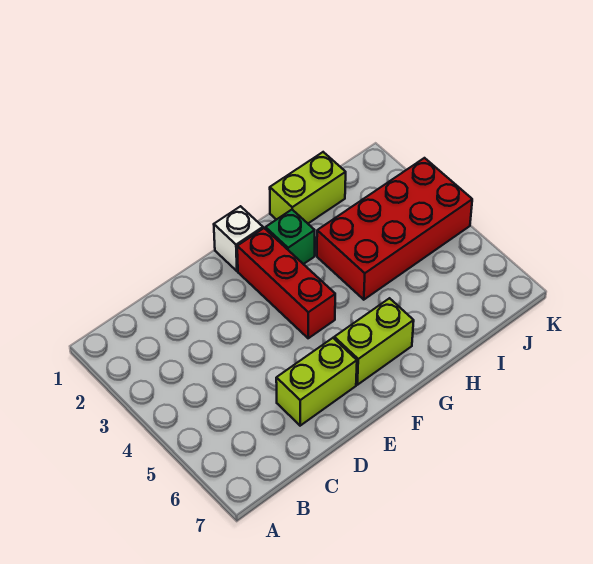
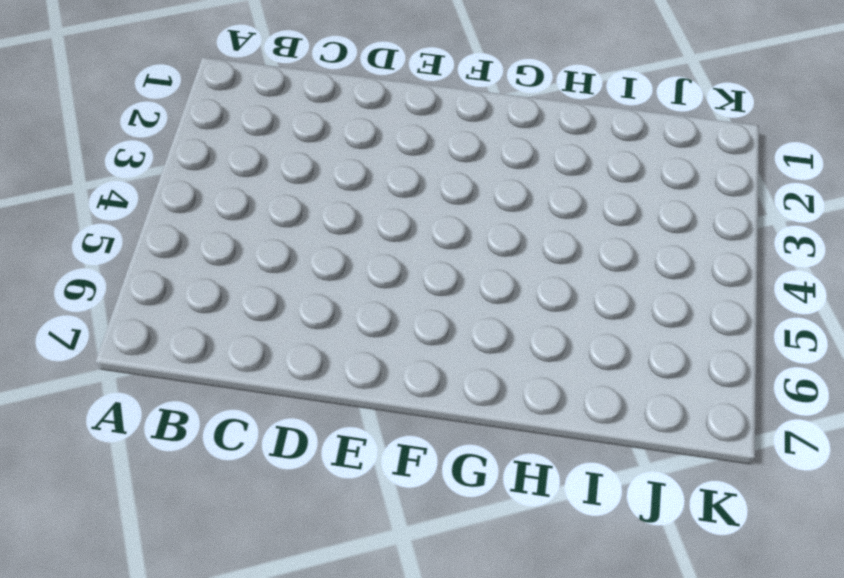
none -> lime 1x2 brick [276,338,357,426]
none -> white 1x1 brick [214,206,263,271]

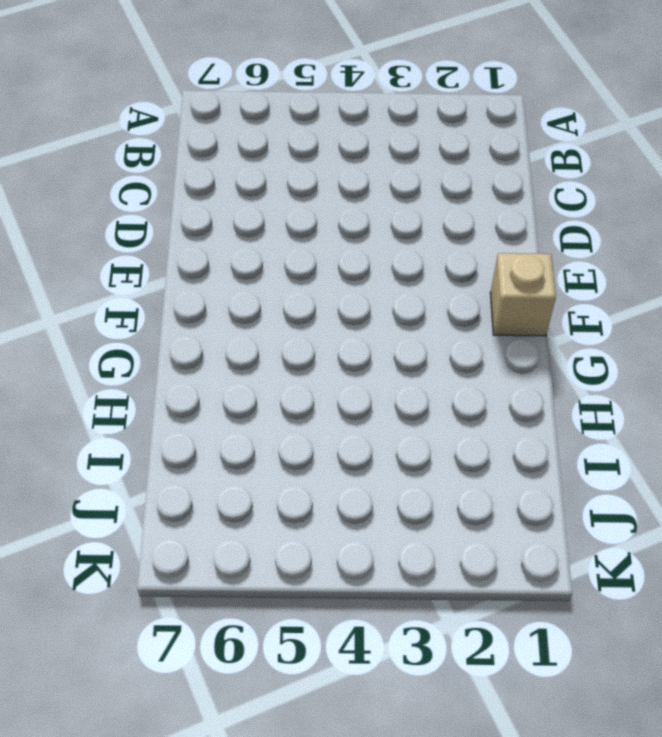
tan 1x1 brick [490,253,556,336] -> white 1x1 brick [214,206,263,271]
none -> lime 1x2 brick [276,338,357,426]
none -> red 1x3 brick [237,228,335,338]

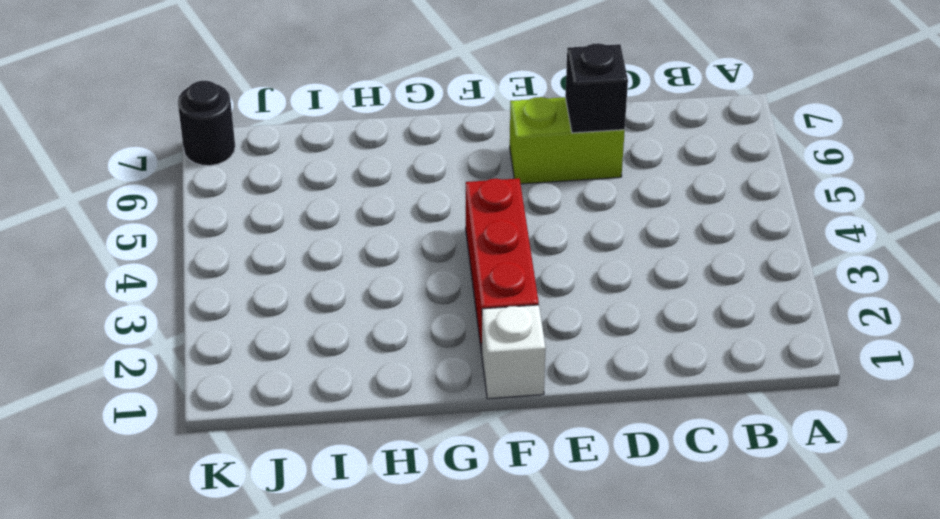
black 1x1 brick [565,43,628,133] -> none
black 1x1 round brick [178,81,235,166] -> none
none -> lime 1x2 brick [334,298,414,385]
none -> green 1x1 brick [265,210,315,264]

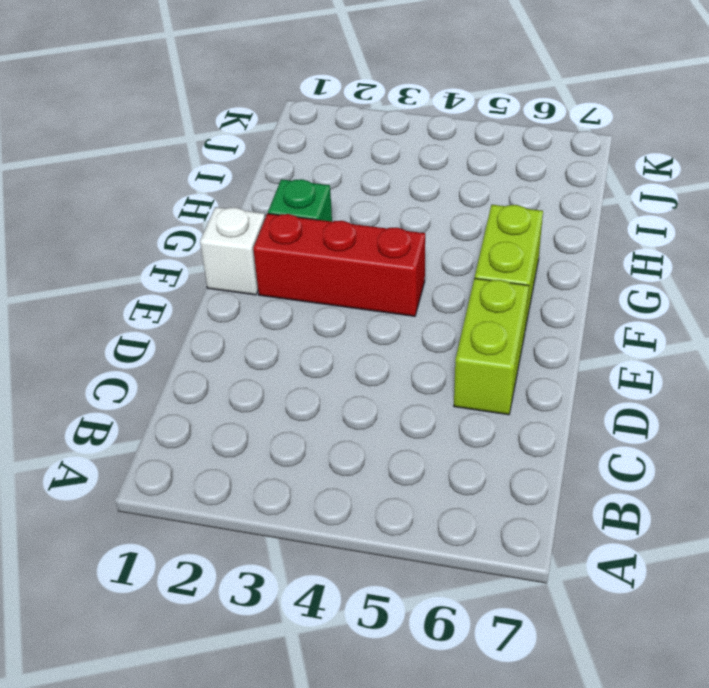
none -> lime 1x2 brick [270,152,346,223]
none -> red 2x4 brick [317,158,472,300]

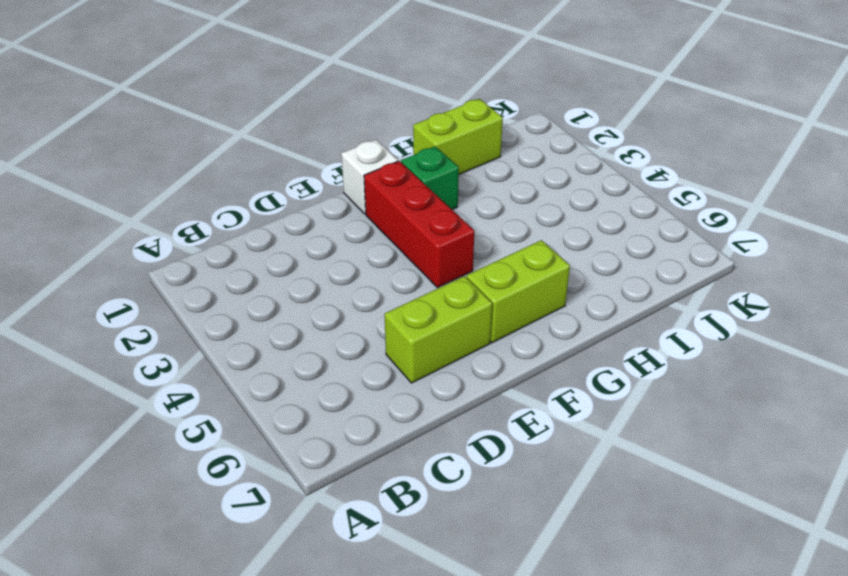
none -> red 2x4 brick [317,158,472,300]

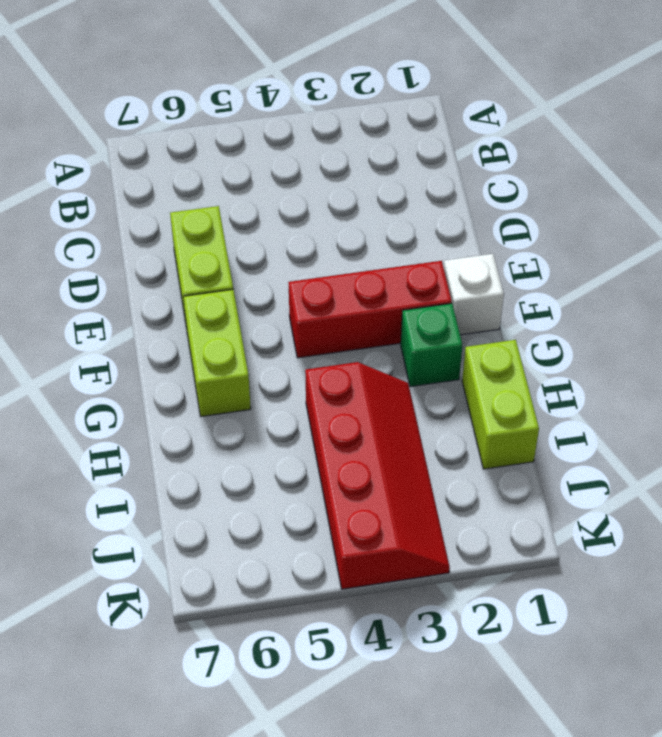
red 2x4 slope [305,362,450,589] -> red 2x4 brick [317,158,472,300]

